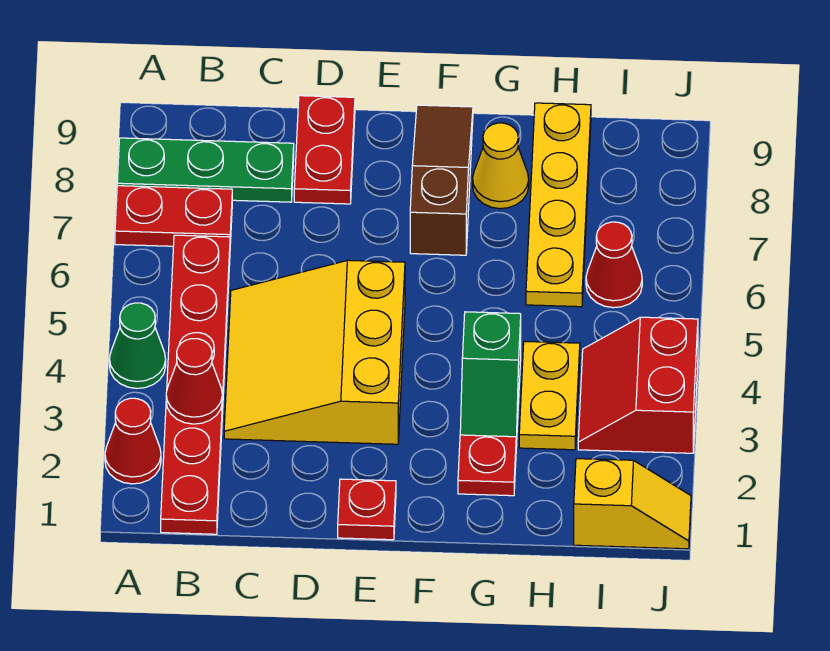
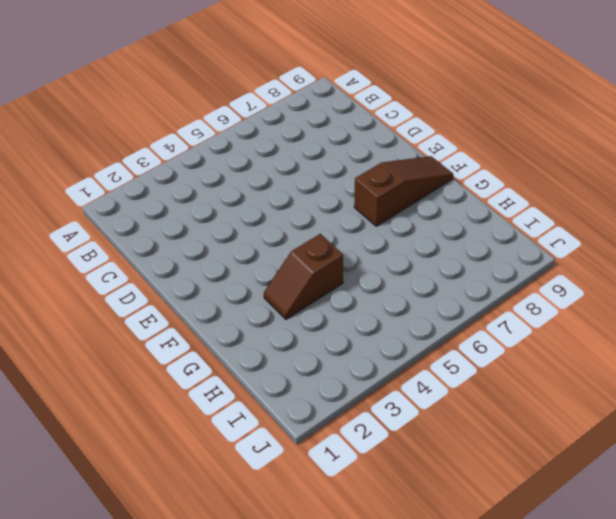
brown 1x2 slope [264,234,343,319] -> green 1x2 slope [460,312,521,446]
none -> red 1x1 cone [105,398,161,484]
none -> green 1x1 cone [109,303,166,388]
none -> red 1x2 plate [115,186,232,246]

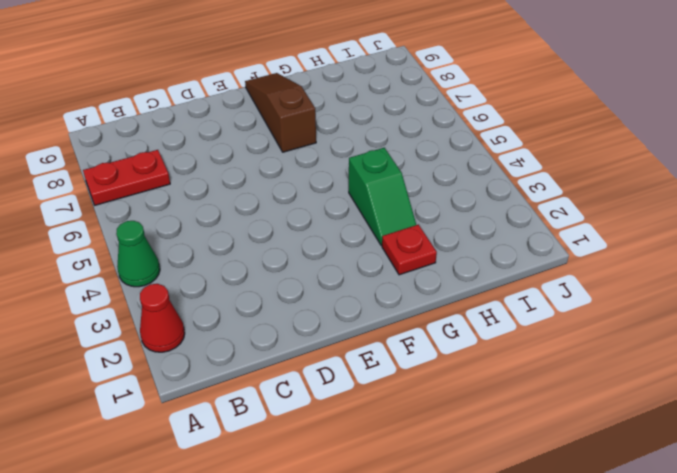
none -> green 1x3 plate [117,138,294,202]
none -> red 1x6 plate [161,235,230,534]
none -> yellow 3x3 slope [224,260,405,444]

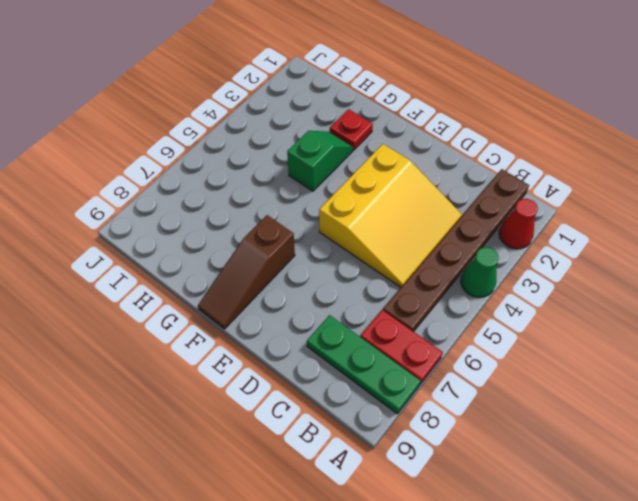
brown 1x6 plate [383,169,529,332] -> red 1x6 plate [161,235,230,534]
none -> red 1x2 plate [294,96,355,204]
none -> red 1x1 plate [338,479,396,540]
none -> yellow 1x1 cone [473,123,529,209]

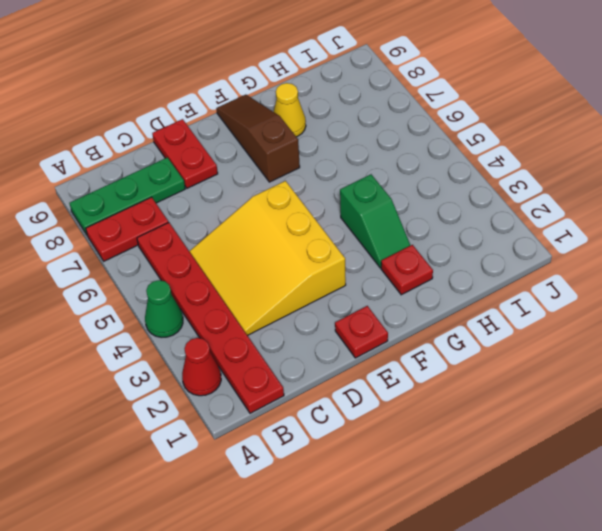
none -> yellow 1x2 plate [519,341,580,450]
none -> yellow 1x4 plate [526,103,591,307]
none -> yellow 1x2 slope [574,459,691,549]

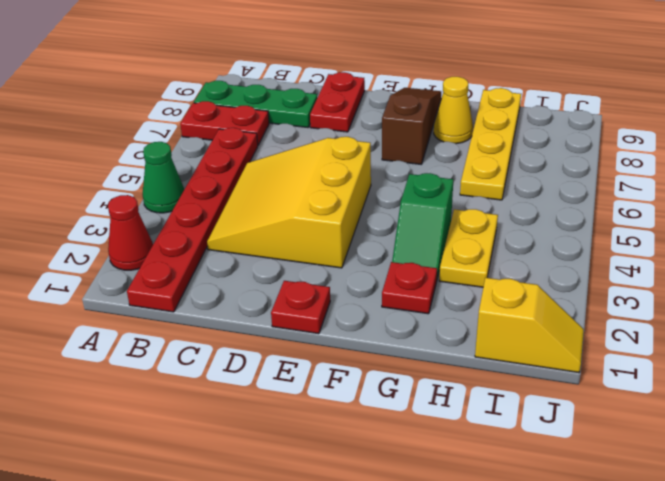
none -> red 2x2 slope [578,317,698,453]
none -> red 1x1 cone [586,222,642,308]
none -> red 1x1 cone [166,339,222,424]

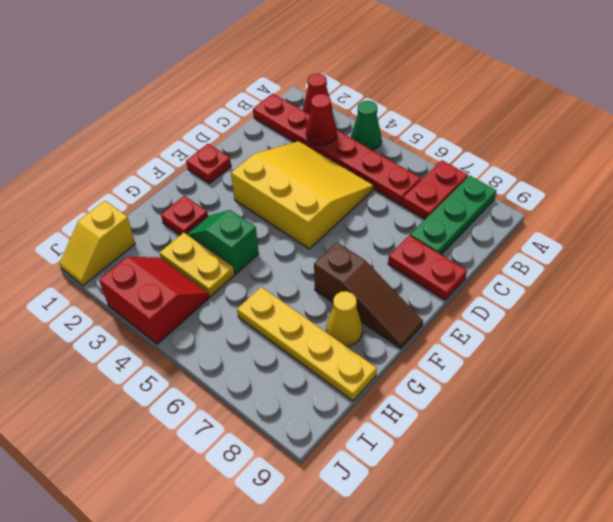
none -> red 1x1 cone [586,222,642,308]

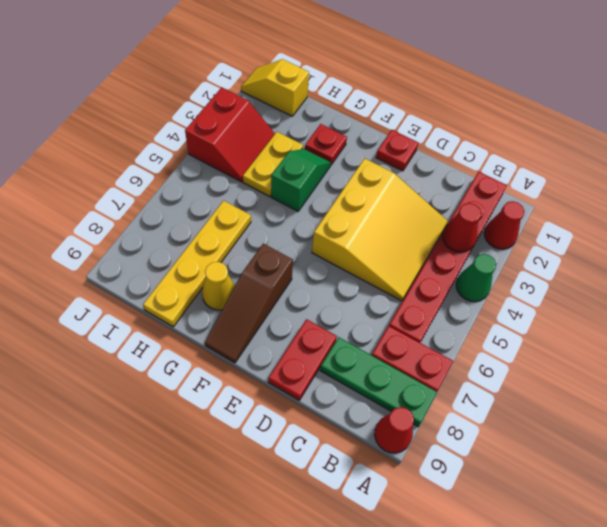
red 1x1 cone [375,407,414,453] -> red 1x1 cone moved to [586,222,642,308]

